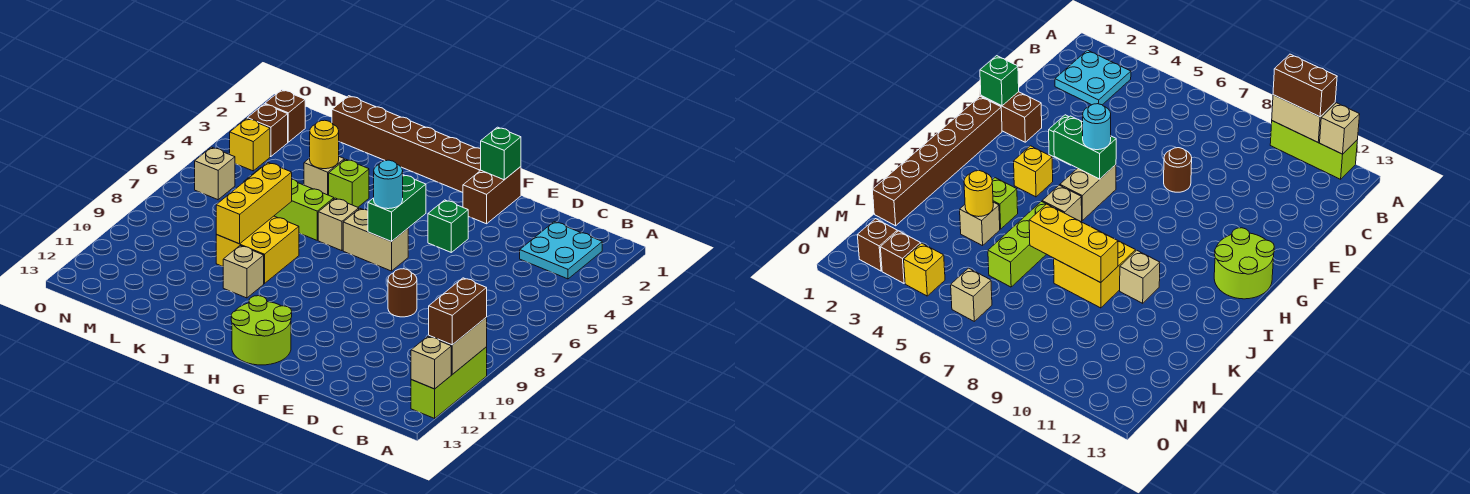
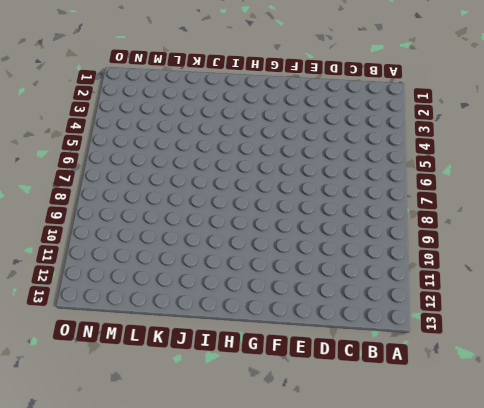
none -> lime 1x3 brick [411,347,487,418]
none -> cyan 2x2 plate [520,222,602,279]
none -> brown 1x1 round brick [388,269,417,317]

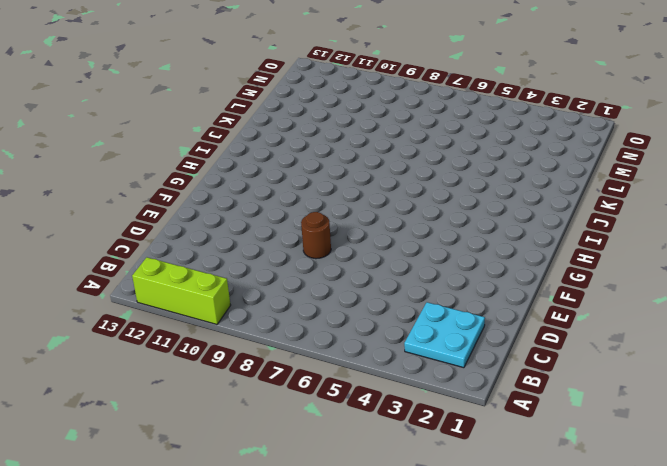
none -> brown 1x2 brick [463,167,521,224]
none -> green 1x1 brick [428,200,468,252]
none -> brown 1x6 brick [332,96,481,193]

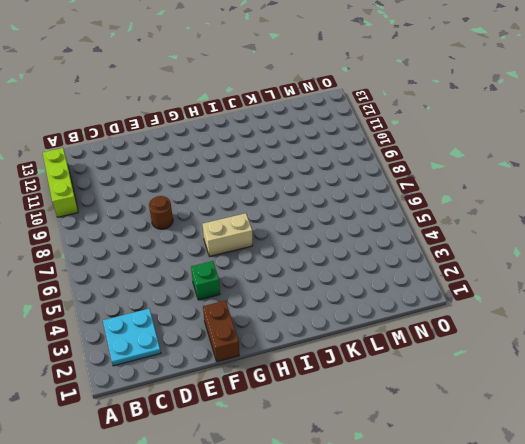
none -> brown 1x6 brick [332,96,481,193]
none -> lime 2x2 round brick [231,296,292,365]
none -> yellow 1x1 brick [1014,146,1053,197]

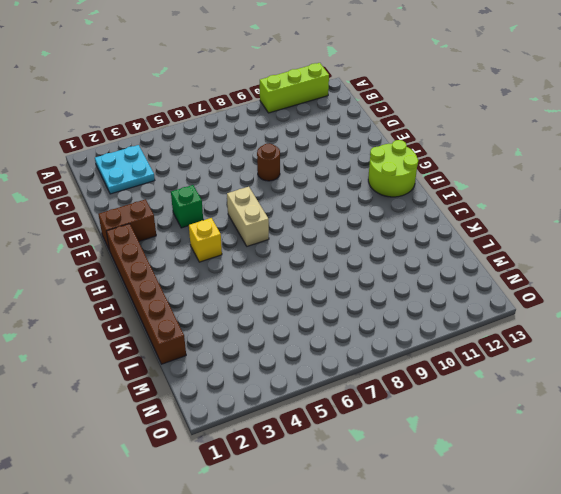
none -> tan 1x1 brick [318,198,359,251]
none -> lime 1x1 brick [329,159,369,207]
none -> lime 1x3 brick [244,168,334,240]

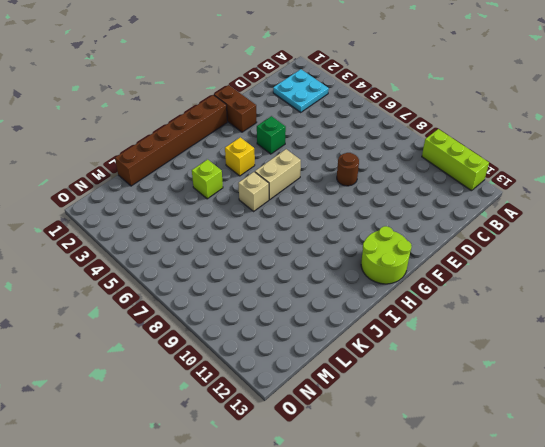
none -> lime 1x3 brick [244,168,334,240]
none -> yellow 2x2 brick [216,216,299,284]
none -> tan 1x1 brick [223,246,264,298]

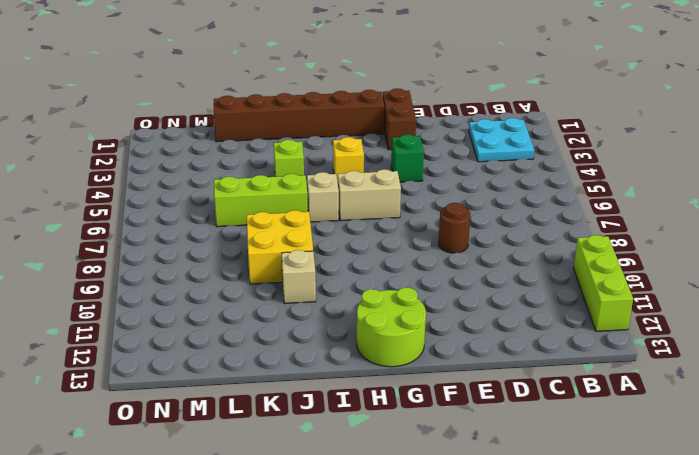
none -> tan 1x1 brick [304,157,344,195]
none -> brown 1x1 brick [265,90,305,142]
none -> brown 1x1 brick [247,104,288,157]

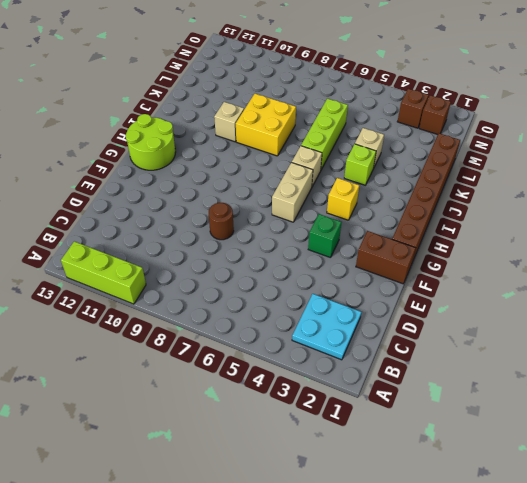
none -> yellow 1x1 brick [230,118,270,171]
none -> tan 1x1 brick [195,147,235,200]
none -> tan 1x2 brick [429,317,487,374]

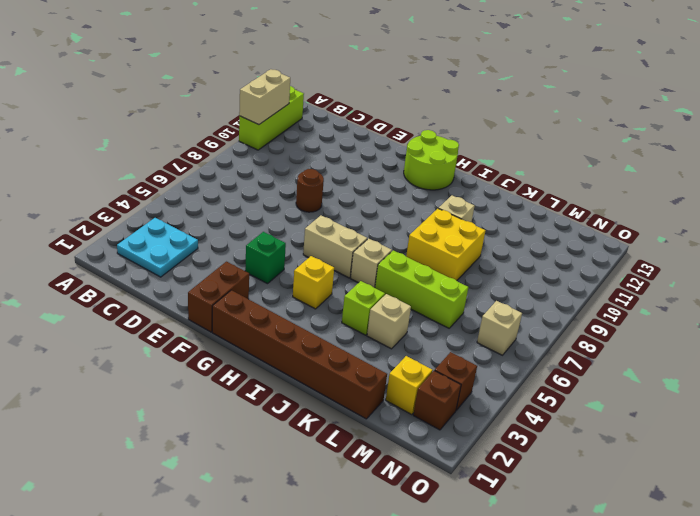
yellow 1x1 brick [386,356,433,415] -> yellow 1x1 brick moved to [230,118,270,171]
none -> tan 1x1 brick [411,336,451,389]
none -> green 1x1 brick [481,127,521,180]
none -> green 1x2 brick [368,175,426,242]

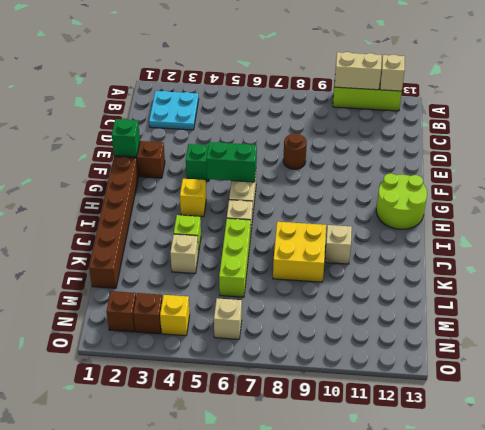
none -> yellow 1x1 round brick [310,120,339,169]
none -> yellow 1x3 brick [216,163,292,244]
none -> brown 1x2 brick [429,278,487,345]

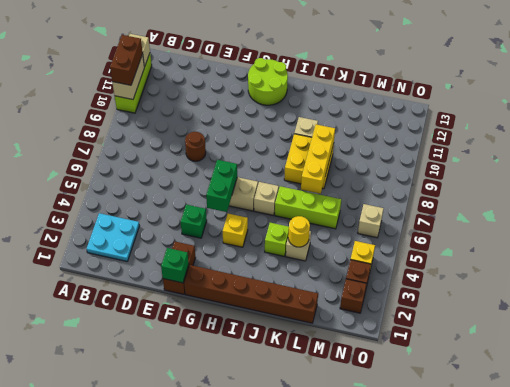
none -> cyan 1x1 round brick [374,160,403,209]

